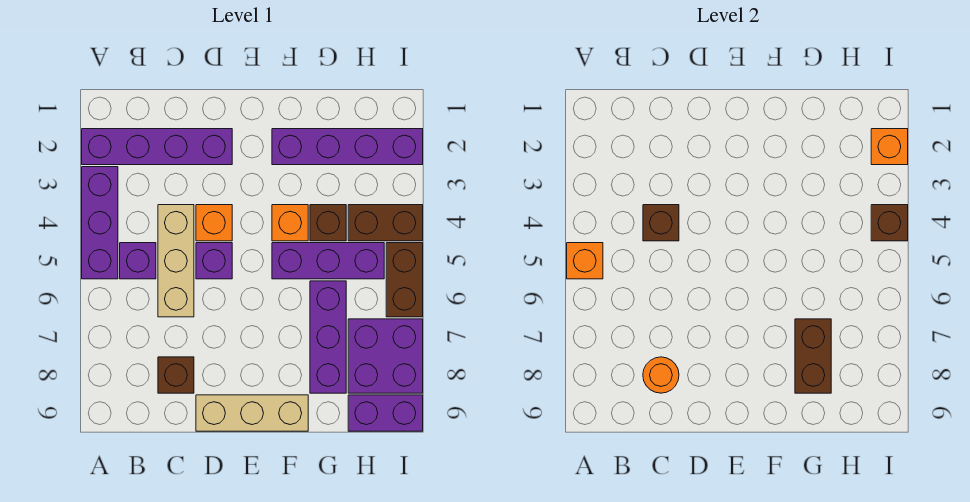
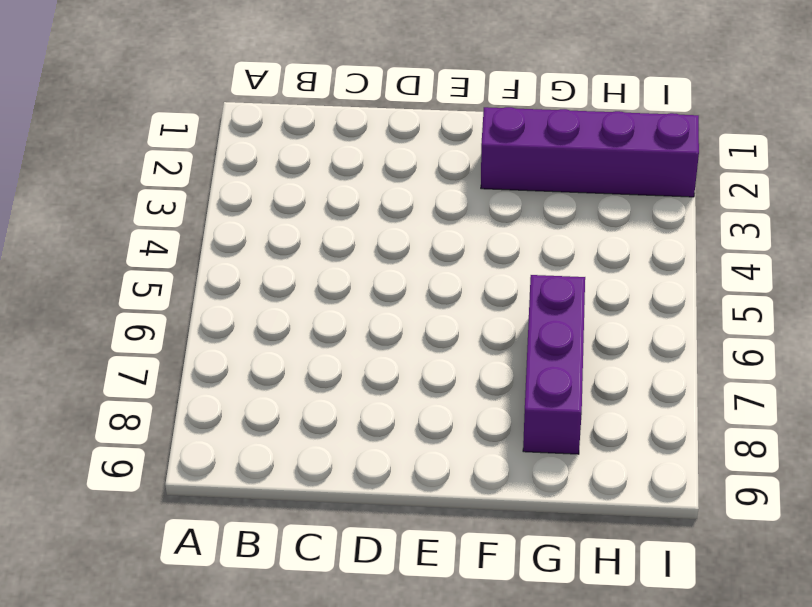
none -> purple 1x4 brick [82,129,232,165]
none -> purple 1x3 brick [82,167,118,279]
none -> purple 1x1 brick [120,243,156,279]

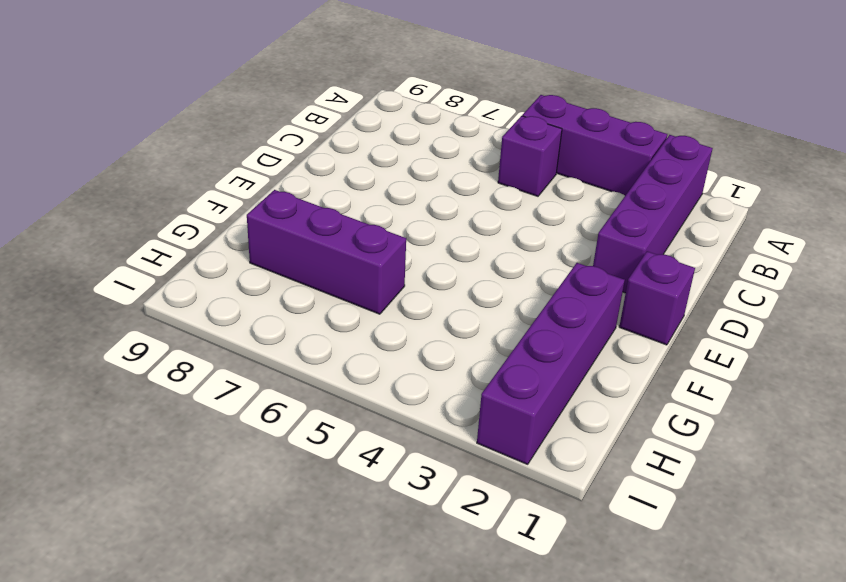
purple 1x1 brick [619,251,695,345] -> purple 1x1 brick moved to [196,243,232,279]
none -> tan 1x3 brick [158,205,194,317]
none -> brown 1x1 brick [158,357,194,393]
none -> orange 1x1 brick [196,205,232,241]

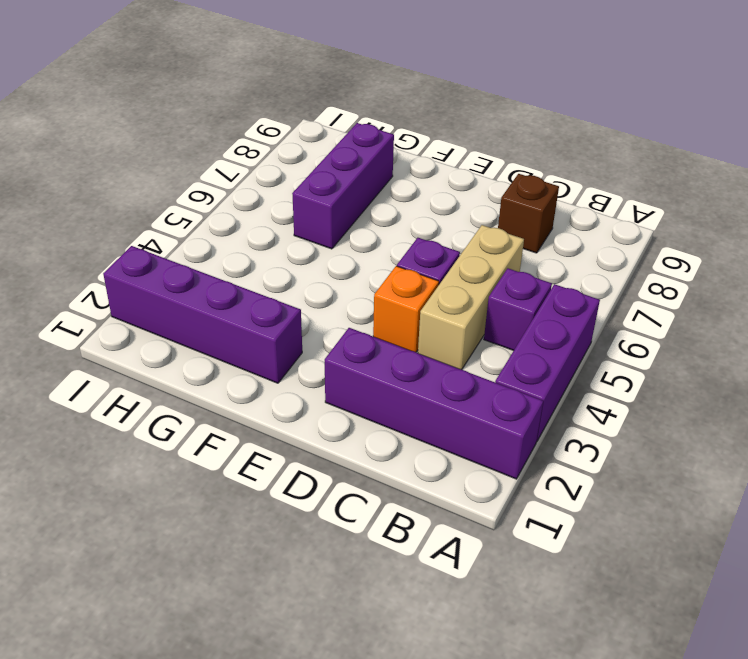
none -> tan 1x3 brick [196,395,308,431]
none -> orange 1x1 brick [272,205,308,241]
none -> purple 1x3 brick [272,243,384,279]

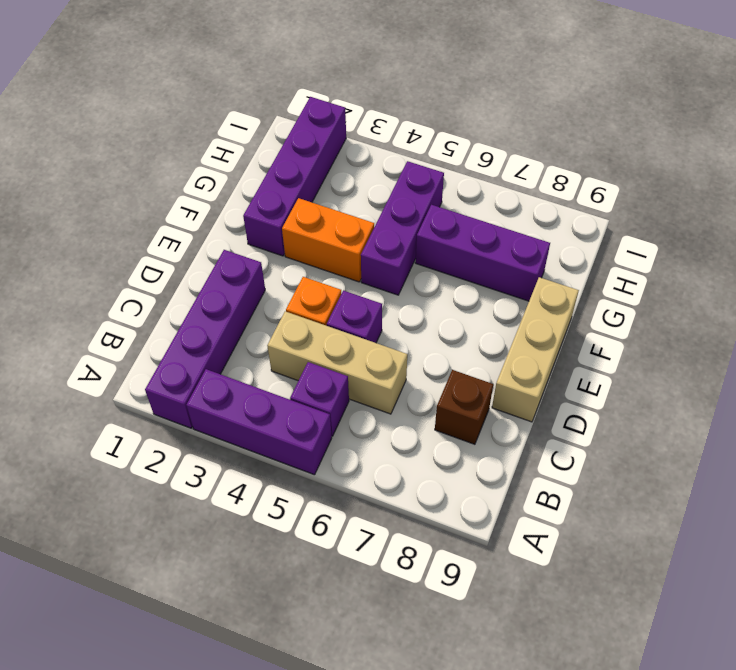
orange 1x2 brick [282,198,374,282] -> orange 1x1 brick [272,205,308,241]
none -> brown 1x1 brick [310,205,346,241]
none -> brown 1x2 brick [348,205,423,241]
none -> purple 2x2 brick [348,319,423,393]

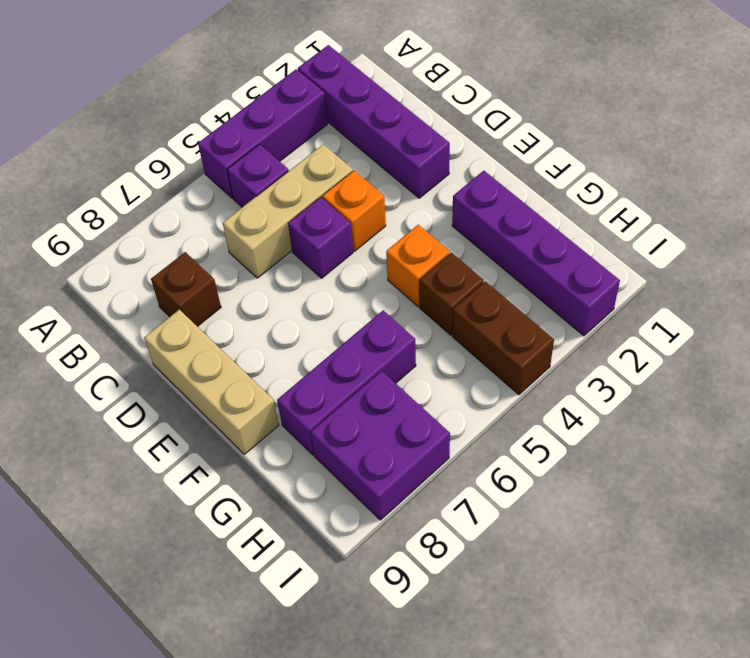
none -> purple 1x3 brick [272,243,384,279]
none -> purple 1x2 brick [348,395,423,431]
none -> brown 1x2 brick [386,243,423,317]

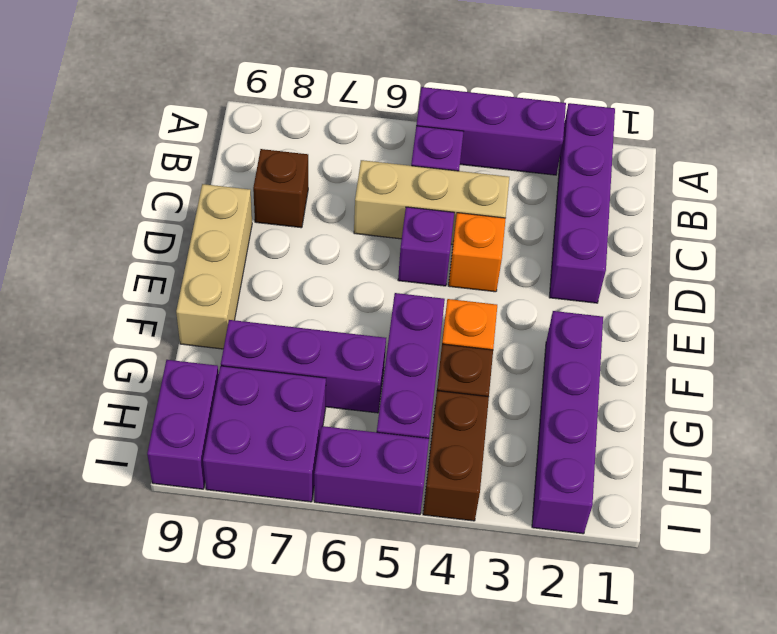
purple 1x2 brick [314,426,429,515] -> brown 1x2 brick [386,243,423,317]
none -> orange 1x1 brick [567,243,603,279]
none -> brown 1x1 brick [643,205,679,241]
none -> orange 1x1 round brick [643,357,679,393]

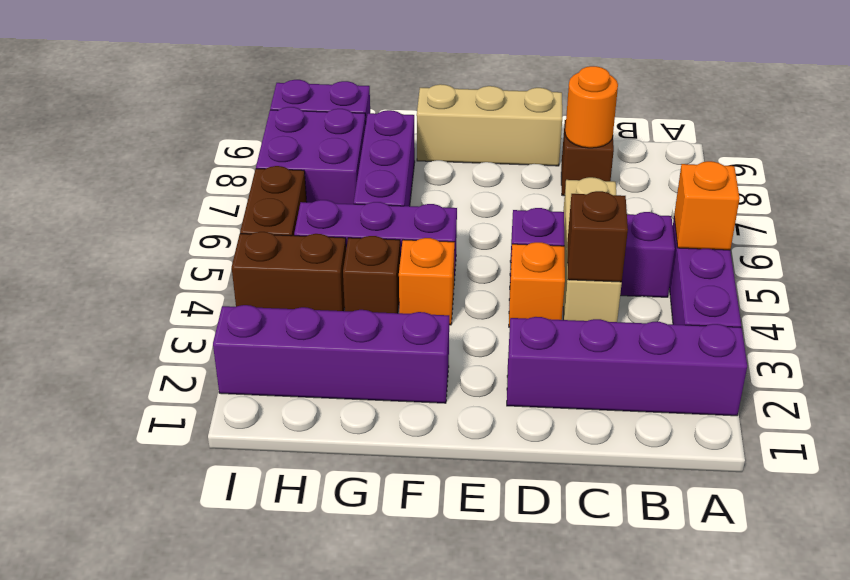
none -> brown 1x2 brick [795,319,831,393]
none -> orange 1x1 brick [871,129,908,165]
none -> brown 1x1 brick [871,205,908,241]

